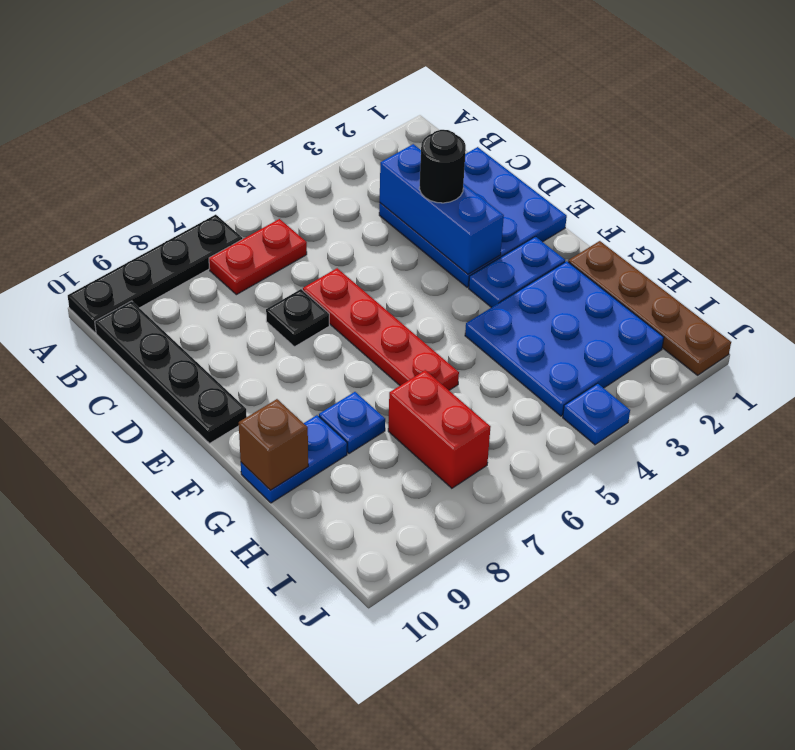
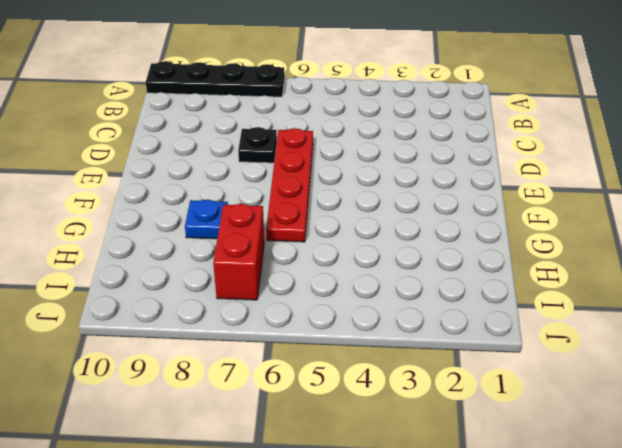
none -> red 1x2 plate [209,219,307,295]
none -> black 1x4 plate [95,301,247,444]
none -> blue 3x3 plate [379,147,567,287]

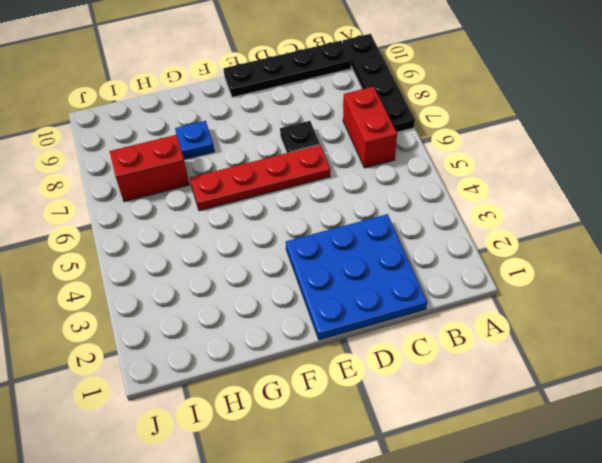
red 1x2 brick [343,87,397,168] -> red 1x2 plate [209,219,307,295]
none -> blue 1x2 plate [469,237,565,308]
none -> brown 1x4 plate [568,241,731,375]
none -> blue 3x3 plate [465,261,664,416]

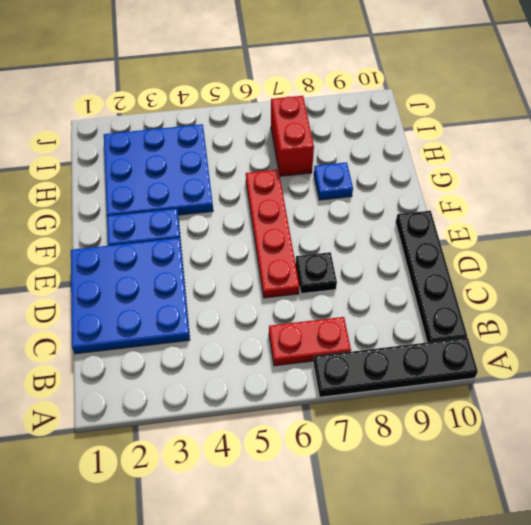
none -> brown 1x4 plate [568,241,731,375]
none -> blue 1x2 plate [241,415,347,503]
none -> blue 1x1 plate [563,383,630,445]

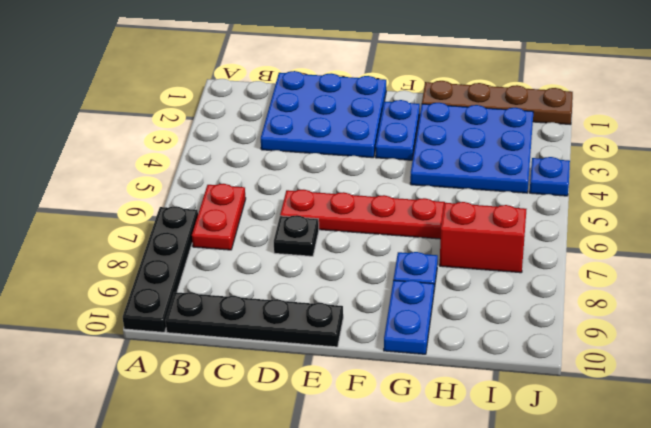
none -> blue 1x3 brick [380,144,504,274]
none -> brown 1x1 brick [239,399,308,490]
none -> black 1x1 round brick [419,130,466,203]

